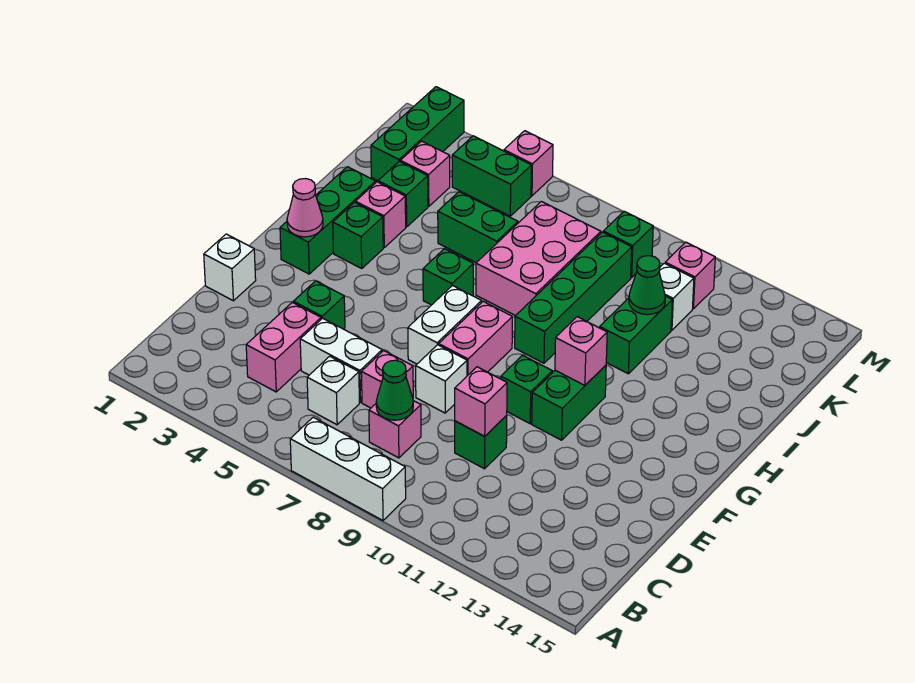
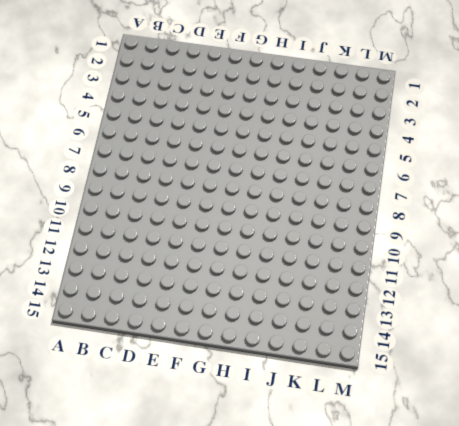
none -> white 1x3 brick [290,417,406,520]
none -> pink 1x2 brick [246,302,321,392]
none -> white 1x1 brick [307,356,359,425]
none -> pink 1x1 brick [369,401,421,458]

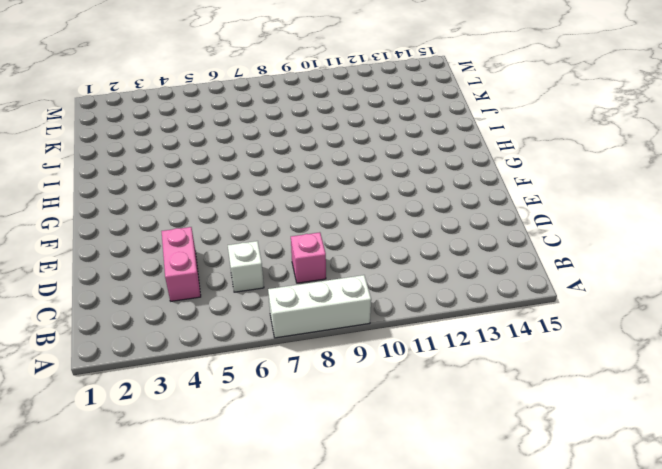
none -> white 1x2 brick [300,318,382,402]
none -> pink 1x1 brick [361,351,413,408]
none -> green 1x1 brick [455,416,507,469]
none -> white 1x1 brick [204,234,256,301]

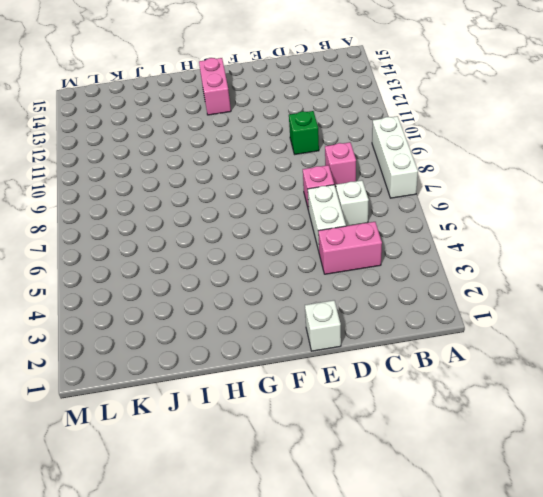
pink 1x2 brick [199,58,231,115] -> pink 1x2 brick turned to [439,301,512,376]
none -> green 1x1 brick [293,281,345,329]
none -> white 1x1 brick [416,345,467,413]
none -> white 1x2 brick [408,286,482,364]
none -> green 1x1 brick [501,355,552,424]

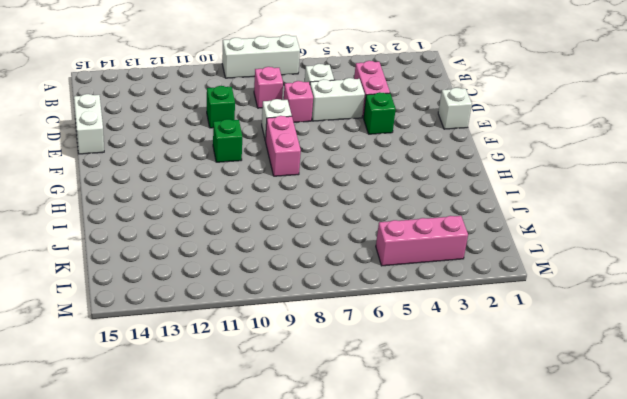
white 1x2 brick [74,94,104,154] -> white 1x2 brick moved to [408,286,482,364]
pink 1x3 brick [376,216,468,266] -> green 1x2 brick [452,136,531,216]
none -> green 1x2 brick [532,365,606,440]
none -> green 1x3 brick [280,167,376,274]
none -> green 1x1 brick [333,202,383,268]
none -> green 1x1 brick [423,249,473,305]

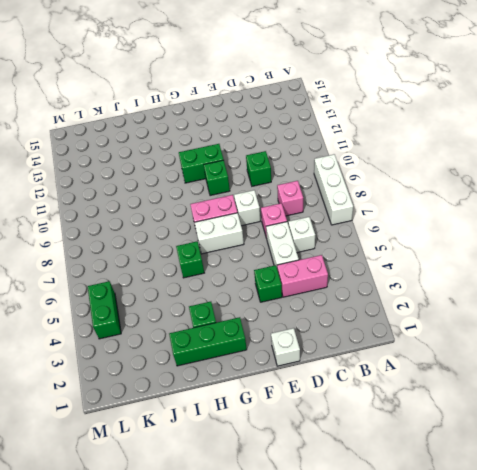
none -> green 1x4 brick [515,232,632,363]
none -> pink 1x1 brick [356,182,406,247]
none -> pink 2x3 brick [476,201,601,316]
none -> green 1x2 brick [600,296,672,374]

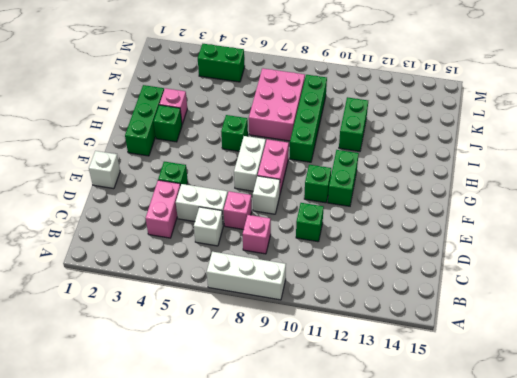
none -> green 1x1 brick [378,161,428,227]
none -> green 1x2 brick [438,192,518,263]
none -> green 1x3 brick [371,87,464,181]
none -> pink 1x1 brick [400,141,450,206]

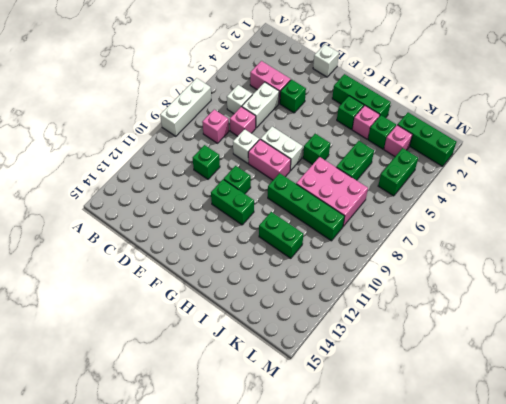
none -> white 1x1 brick [659,263,694,330]
none -> green 1x1 brick [603,211,653,278]
none -> pink 1x1 brick [665,242,715,309]
none -> pink 1x1 brick [504,131,553,196]

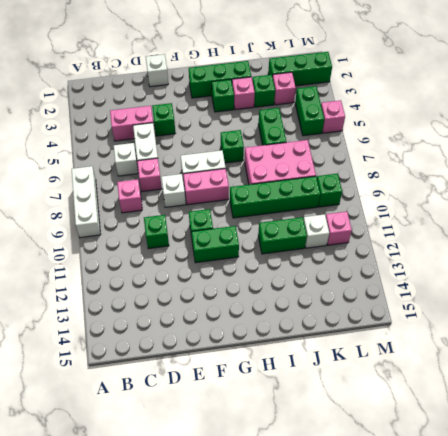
none -> green 1x1 cone [376,360,413,420]
none -> pink 1x1 brick [455,367,507,436]
none -> pink 1x1 cone [287,179,323,237]
none -> pink 1x1 brick [555,317,607,385]

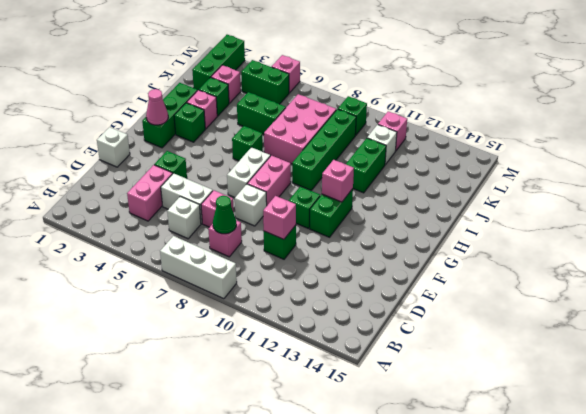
none -> green 1x1 cone [629,256,665,315]

